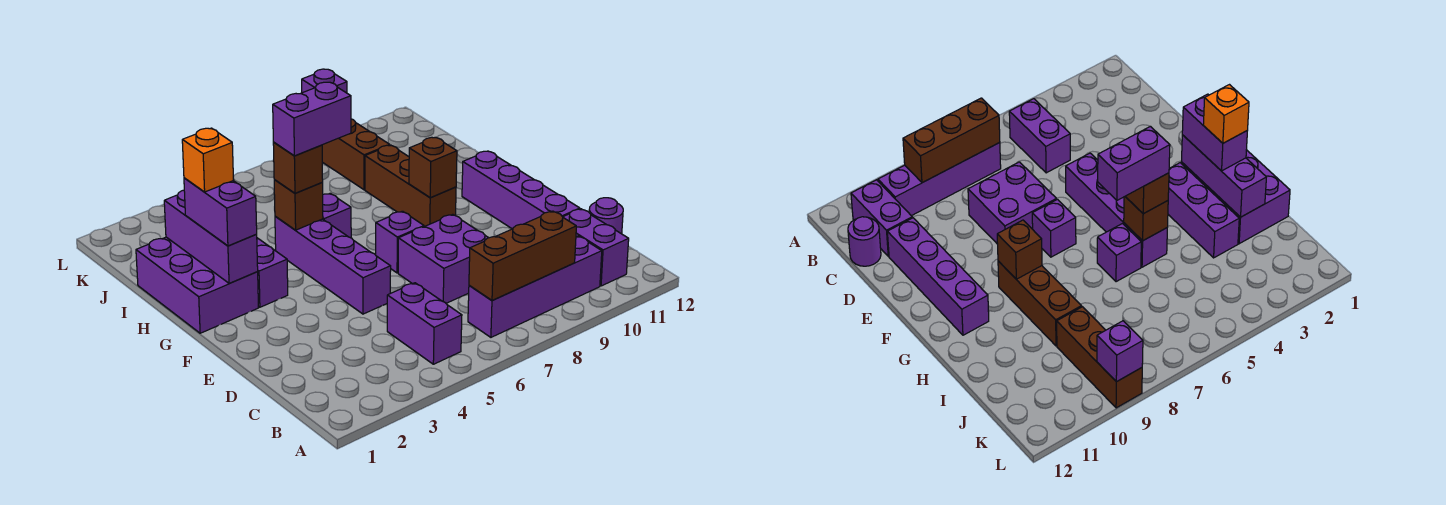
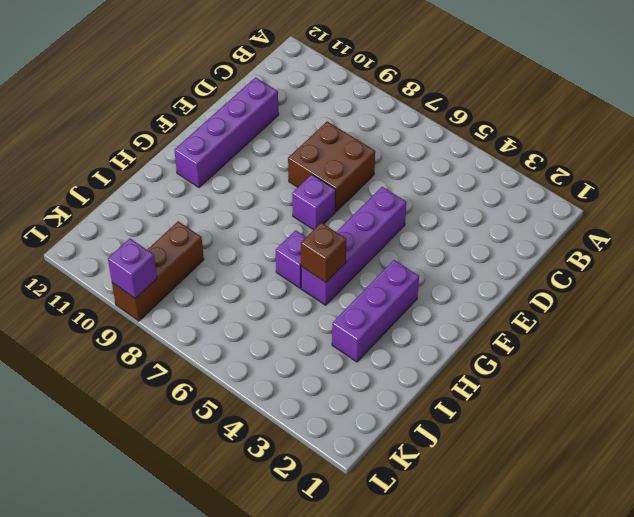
brown 2x2 brick [288,121,375,212] -> purple 2x2 brick [398,214,488,303]
none -> purple 1x2 brick [387,283,462,364]
none -> purple 1x4 brick [468,236,602,337]
none -> purple 1x2 brick [563,209,629,286]

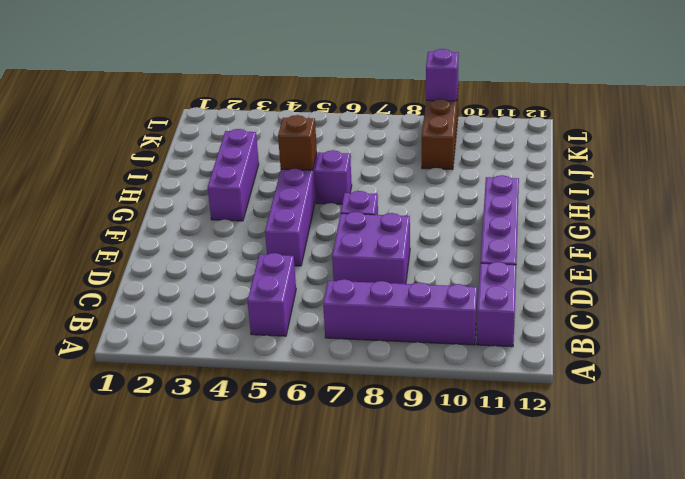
none -> purple 1x1 round brick [589,198,623,234]
none -> purple 2x3 brick [136,237,259,333]
none -> brown 1x3 brick [365,145,456,227]

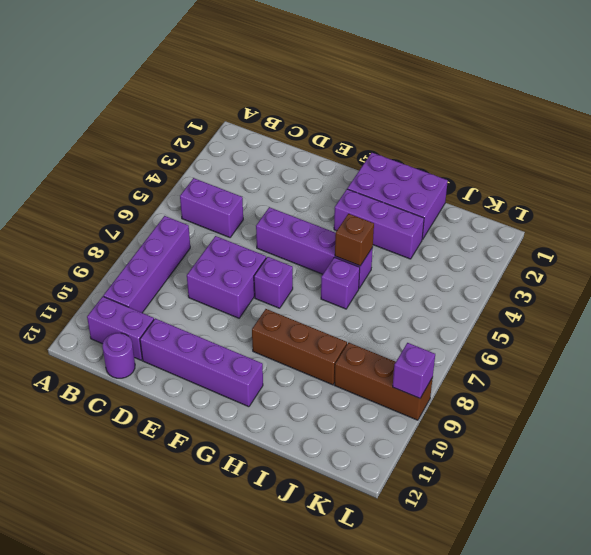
none -> brown 1x3 brick [469,211,576,301]
none -> purple 1x3 brick [164,190,258,284]
none -> brown 1x1 brick [409,137,457,198]

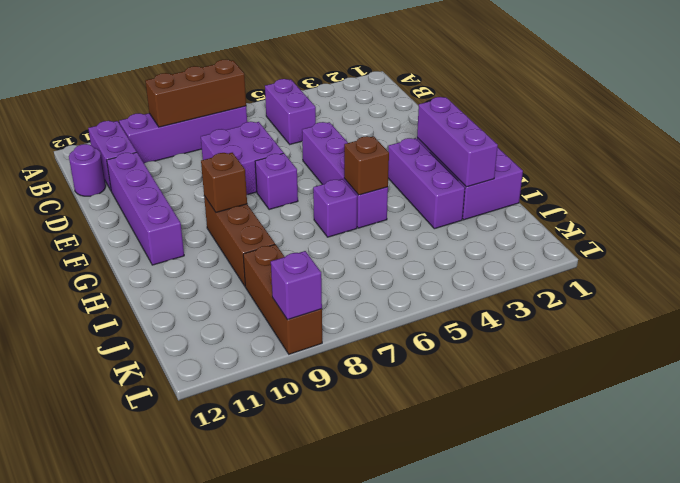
none -> purple 1x2 brick [184,178,257,246]
none -> brown 1x1 brick [273,143,323,193]
none -> orange 1x1 brick [182,128,234,192]

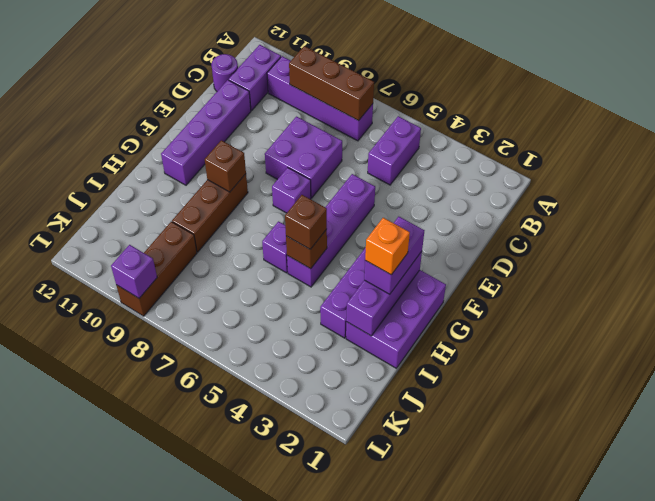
none -> purple 1x2 brick [273,82,351,156]

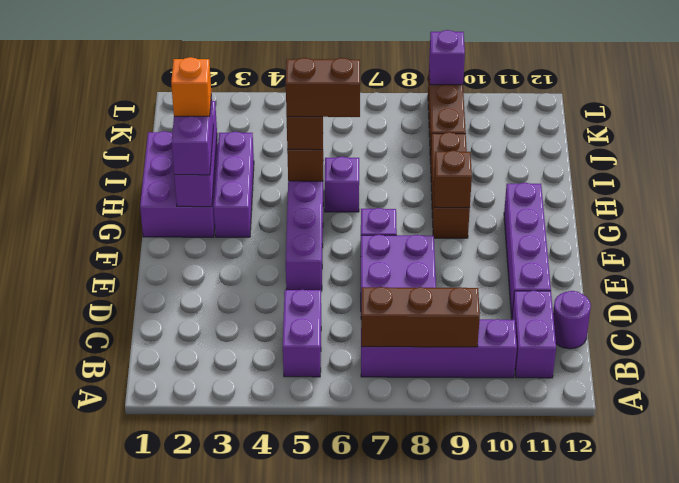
brown 1x2 brick [286,58,360,117] -> purple 1x2 brick [273,82,351,156]

